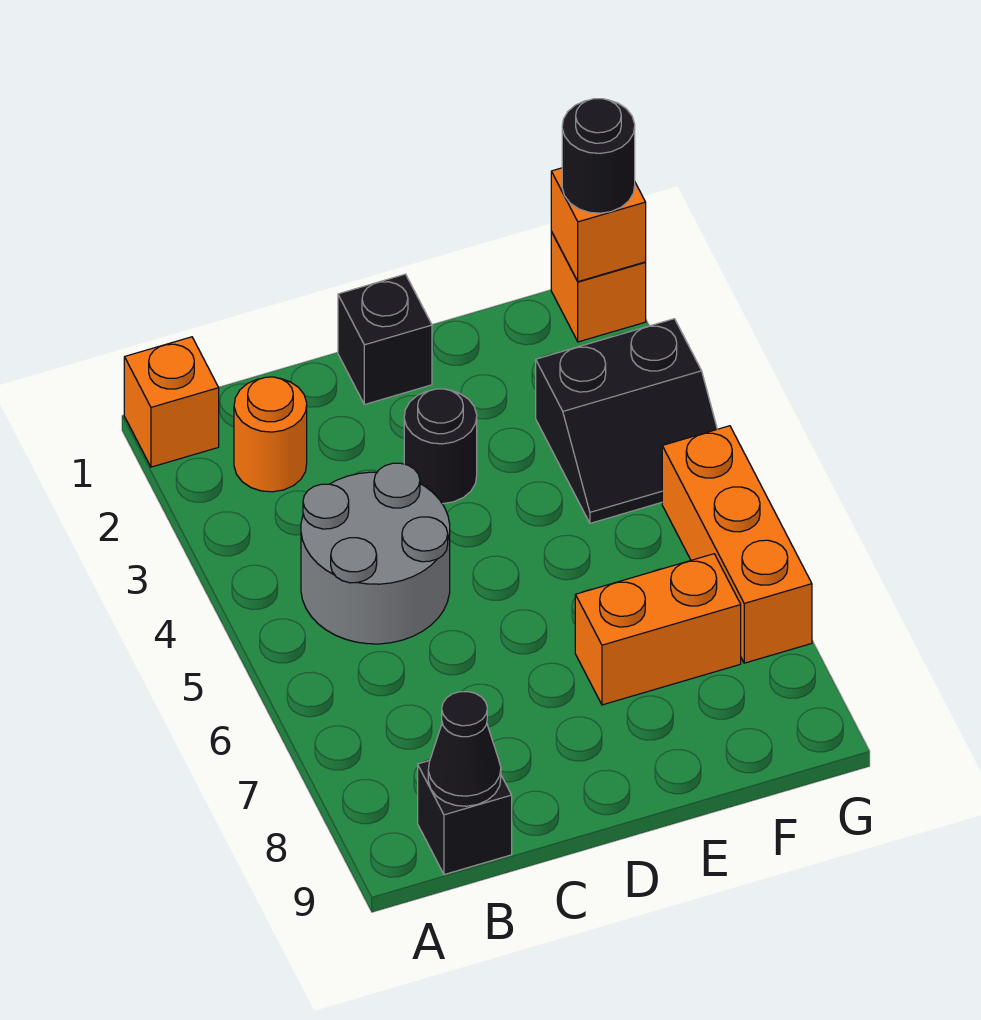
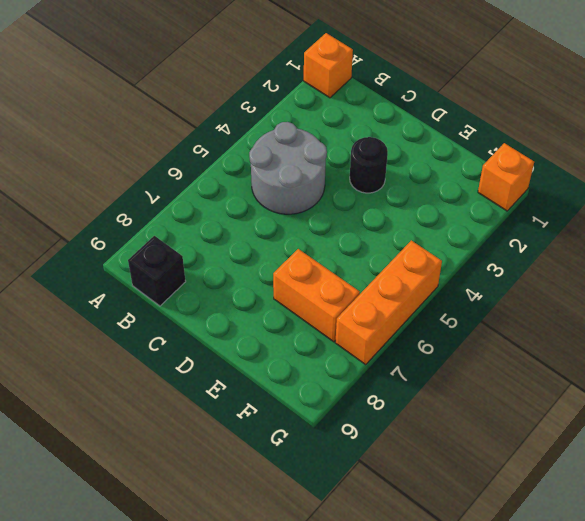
none -> orange 1x1 round brick [234,377,307,492]
none -> black 1x1 brick [338,274,432,405]
none -> black 2x2 slope [536,319,717,523]

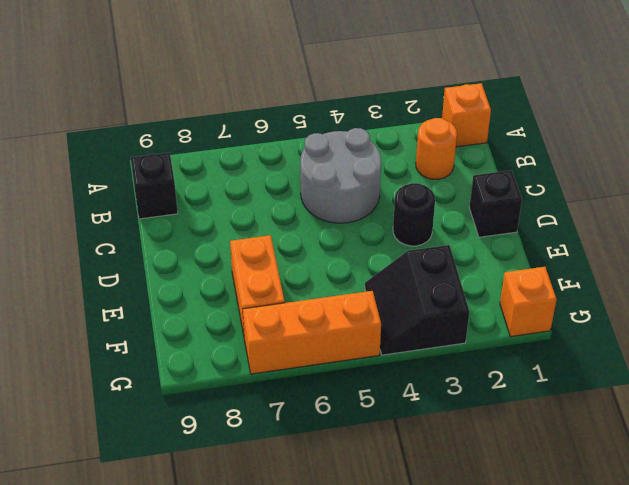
none -> black 1x1 cone [428,692,501,806]
none -> orange 1x1 brick [551,168,646,282]
none -> black 1x1 round brick [562,99,635,213]

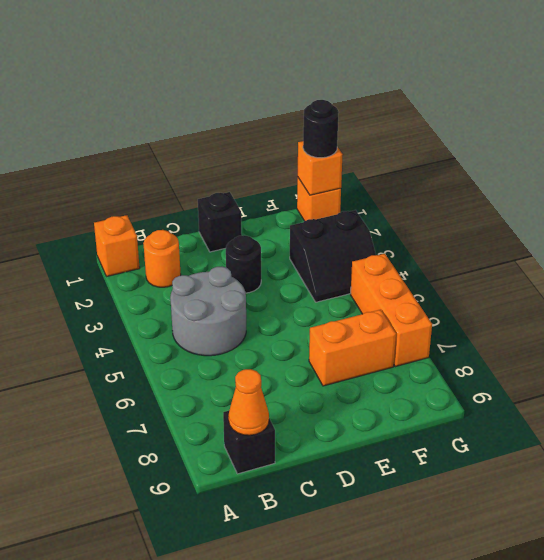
orange 1x1 cone [229,369,269,435] -> black 1x1 cone [428,692,501,806]

